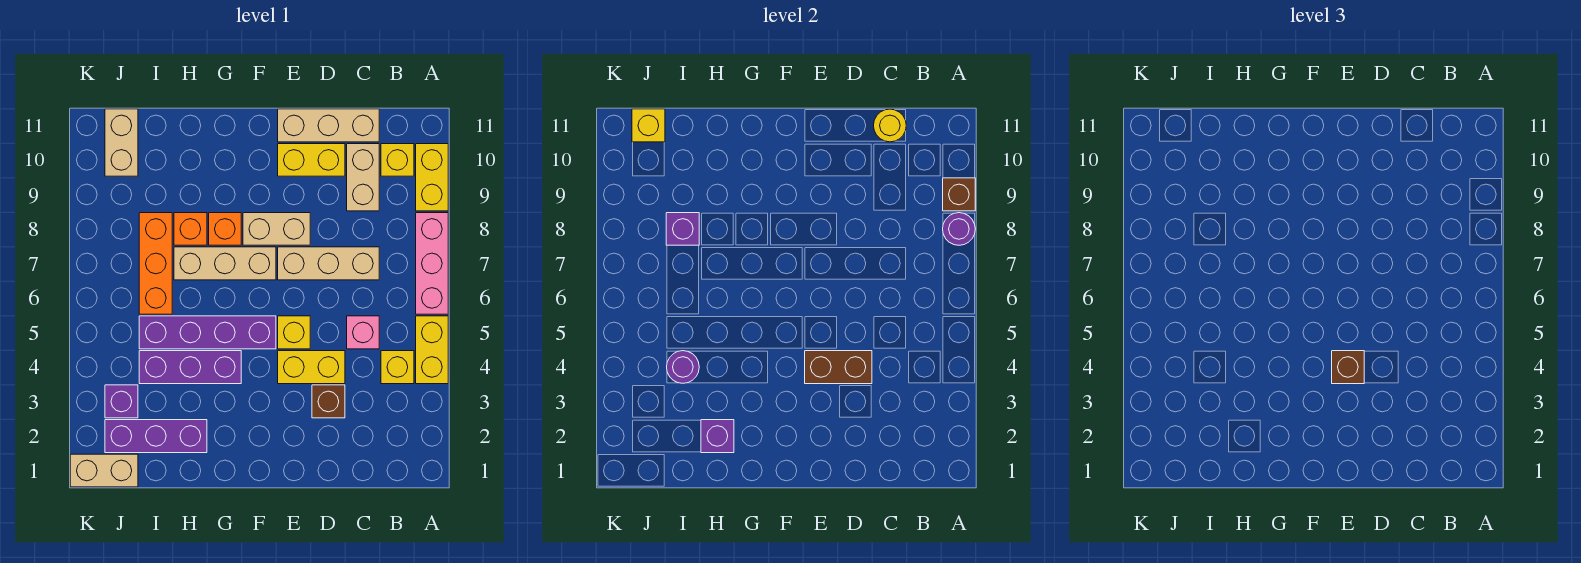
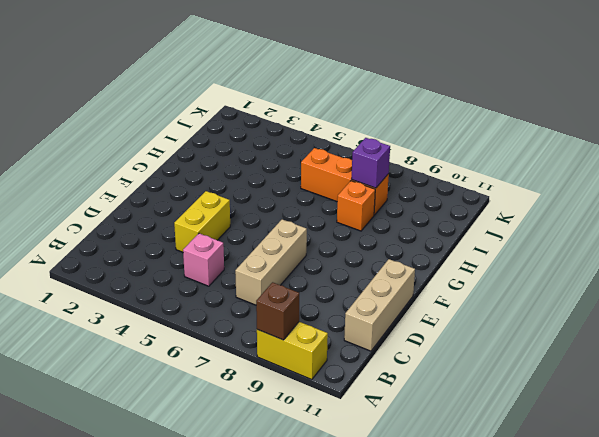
none -> yellow 1x2 brick [416,316,448,384]
none -> pink 1x3 brick [416,213,448,314]
none -> yellow 1x1 brick [381,351,414,384]
none -> yellow 1x1 brick [381,144,414,176]

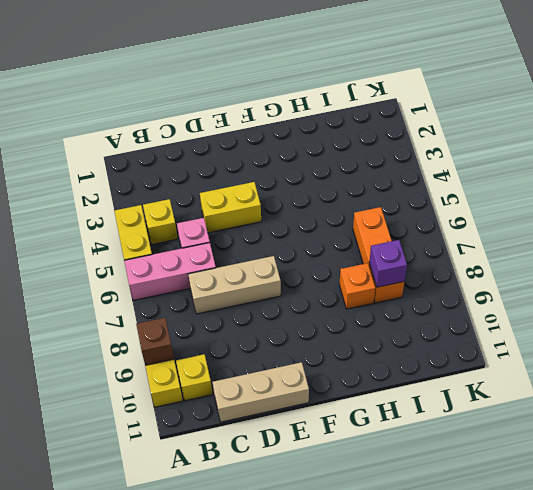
pink 1x3 brick [124,243,216,301] -> pink 1x3 brick turned to [416,213,448,314]
none -> tan 1x2 brick [347,144,379,211]
none -> brown 1x1 brick [312,385,345,418]
none -> yellow 1x2 brick [278,144,345,176]
none -> yellow 1x1 brick [278,316,310,349]

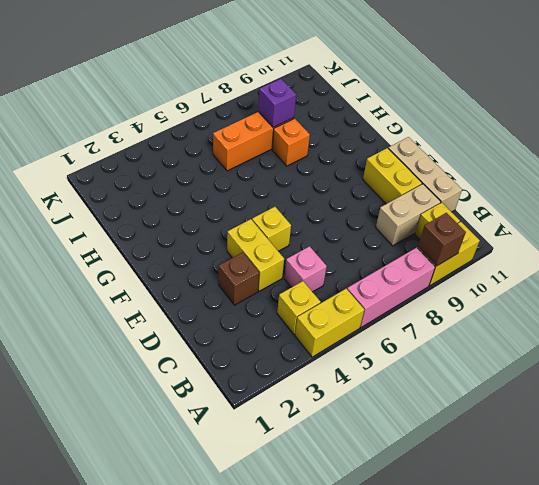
none -> tan 1x3 brick [278,247,379,280]
none -> tan 1x2 brick [243,213,310,245]
none -> purple 1x4 brick [139,316,276,349]
none -> tan 1x3 brick [174,247,276,280]

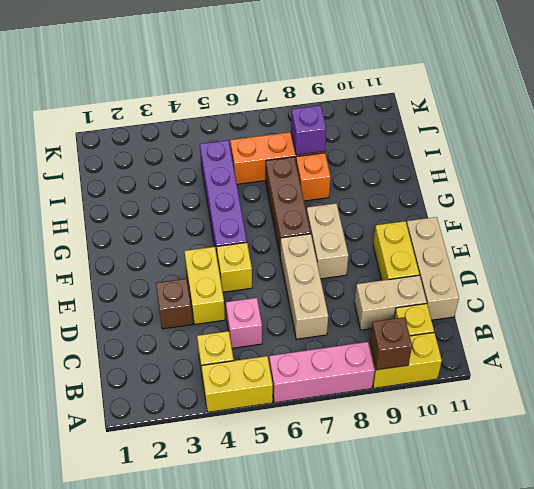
brown 1x3 brick [266,157,311,254] -> tan 1x3 brick [174,247,276,280]
none -> purple 1x3 brick [139,351,241,384]
none -> orange 1x1 brick [209,213,241,245]
none -> purple 1x3 brick [105,420,207,453]
none -> tan 1x2 brick [70,454,138,487]

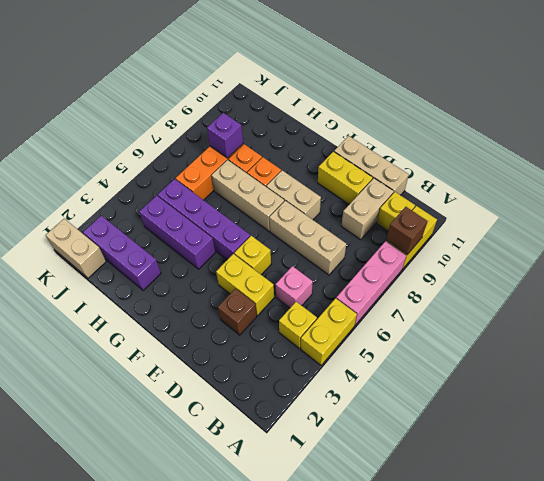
none -> purple 1x1 brick [105,385,138,418]
none -> tan 1x2 brick [105,109,138,176]
none -> purple 1x1 round brick [943,213,975,245]
none -> yellow 1x1 round brick [874,109,906,142]

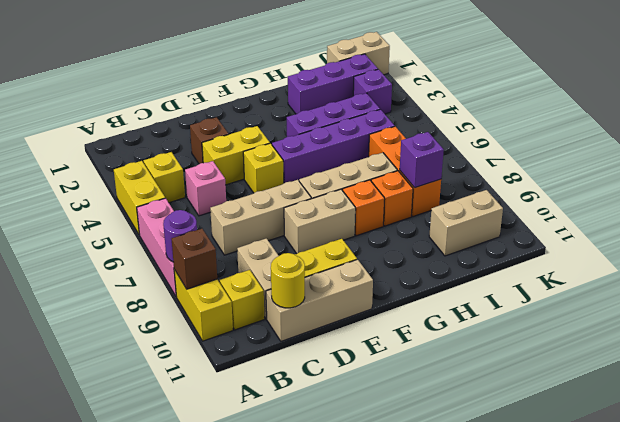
tan 1x2 brick [429,190,503,256] -> tan 1x2 brick turned to [105,109,138,176]
none -> brown 1x2 brick [805,351,872,384]
none -> purple 1x1 brick [701,420,734,453]
none -> purple 1x1 round brick [667,351,699,383]
none -> yellow 1x1 brick [632,109,665,142]

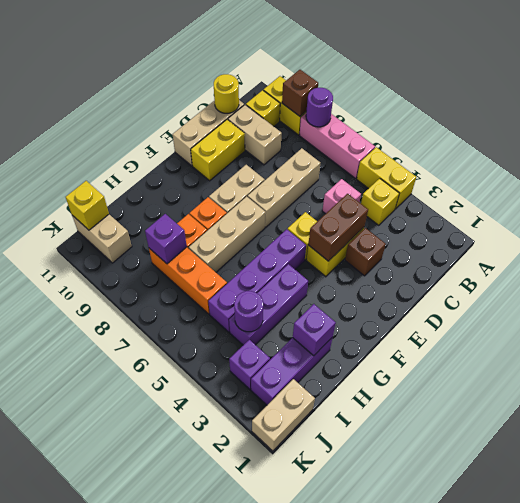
none -> brown 1x1 brick [1332,351,1364,384]

